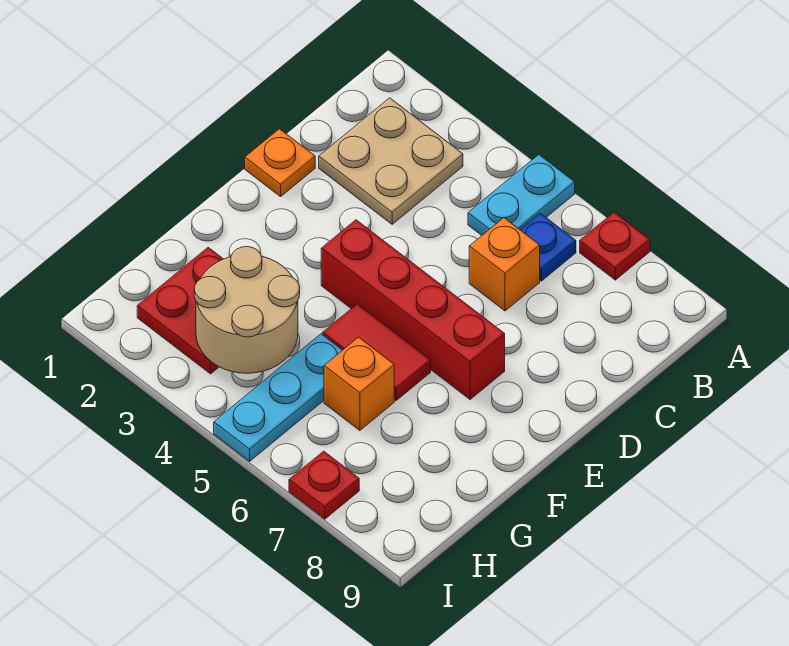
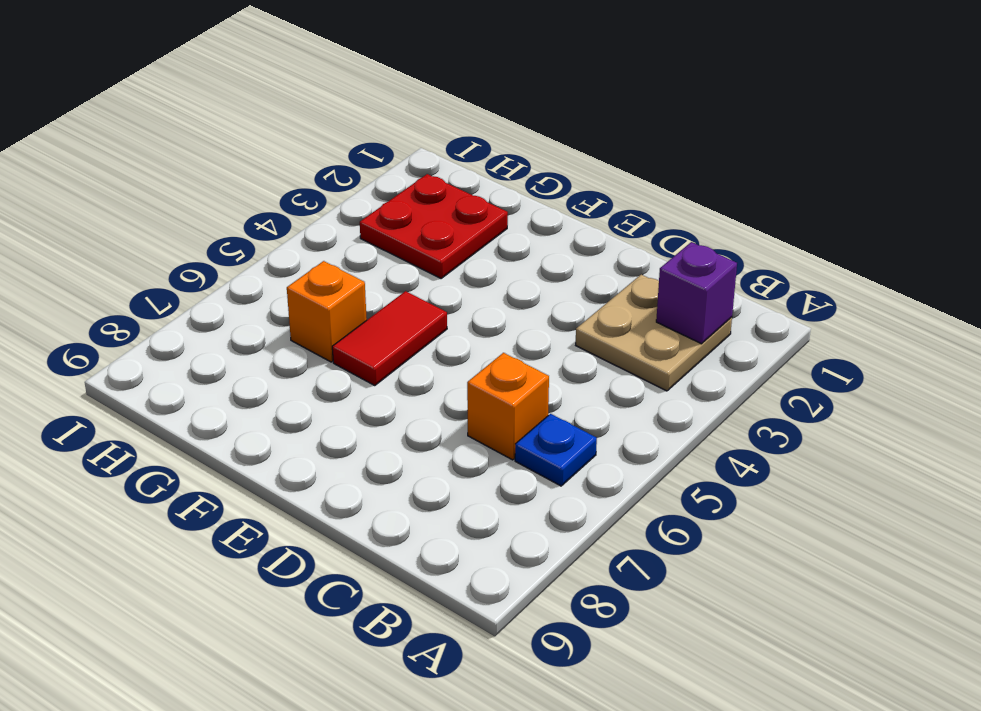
purple 1x1 brick [656,242,737,344] -> none
none -> cyan 1x2 plate [468,155,575,235]
none -> red 1x1 plate [580,212,650,280]
none -> orange 1x1 plate [245,129,315,197]

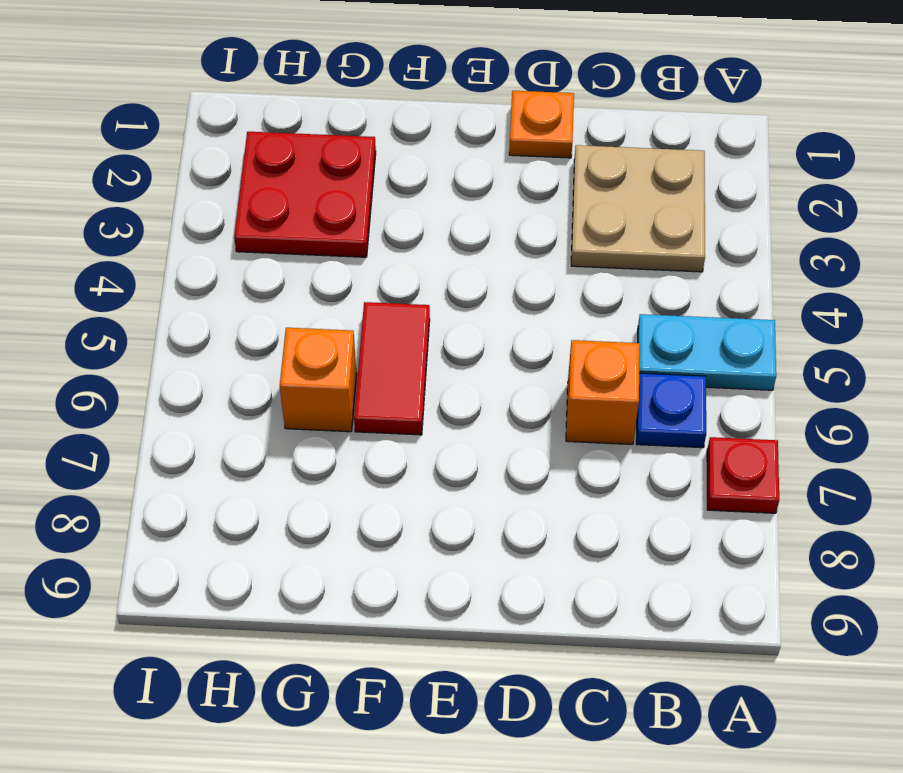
none -> red 1x4 brick [321,220,505,399]
none -> cyan 1x3 plate [214,334,342,461]
none -> red 1x1 plate [289,451,359,519]

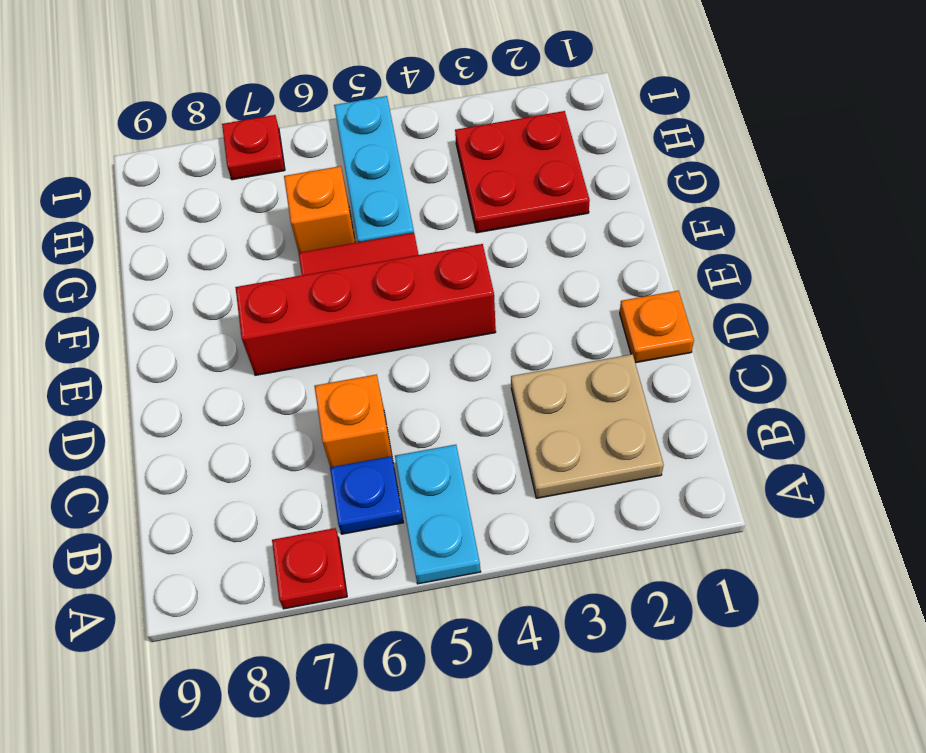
none -> tan 2x2 round brick [194,247,300,373]

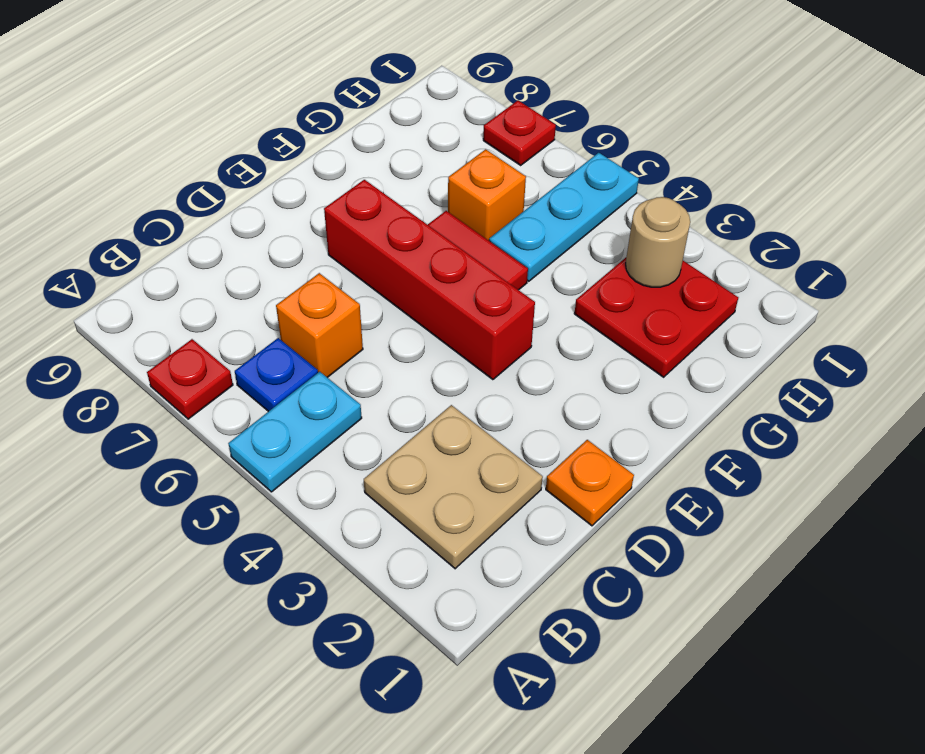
tan 1x1 round brick [626,197,690,287] -> tan 2x2 round brick [194,247,300,373]

